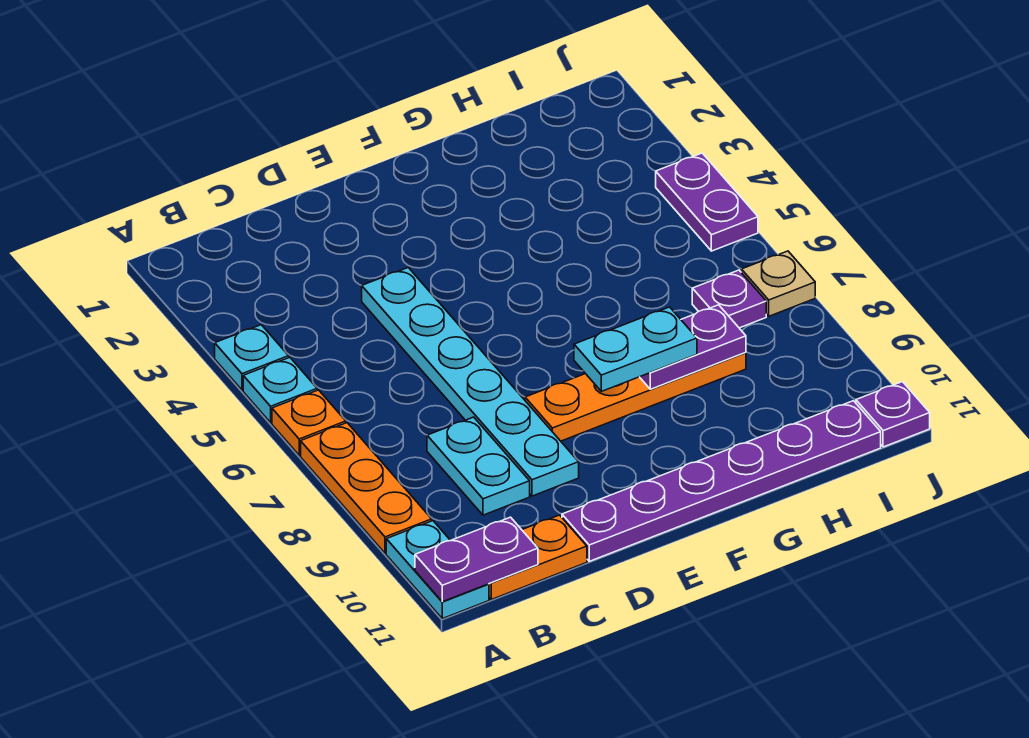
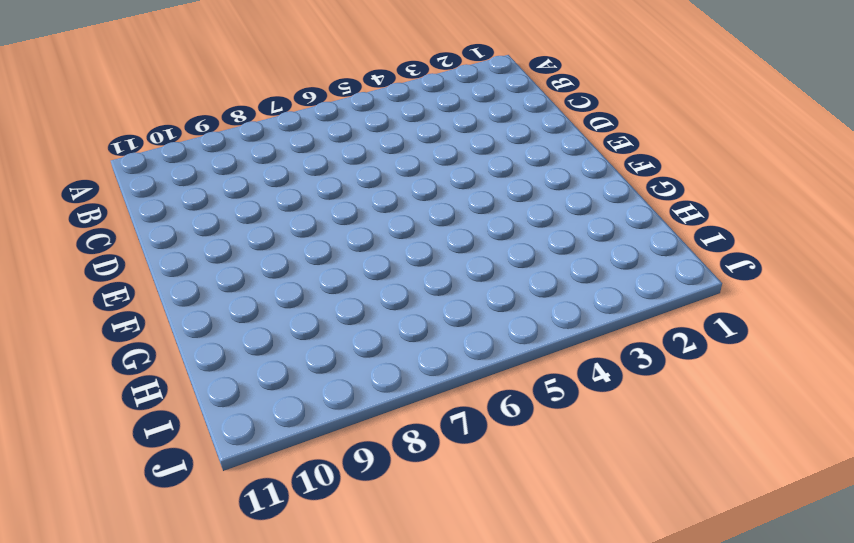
none -> cyan 1x1 plate [215,325,289,390]
none -> cyan 1x1 plate [243,357,317,423]
none -> orange 1x1 plate [272,390,346,455]

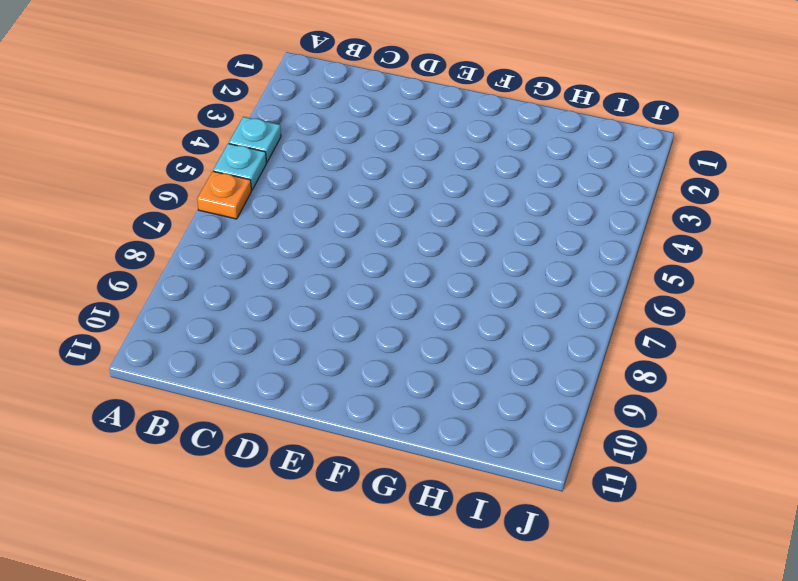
none -> orange 1x3 plate [301,423,432,553]
none -> cyan 1x2 plate [386,521,489,619]
none -> orange 1x2 plate [489,515,587,600]

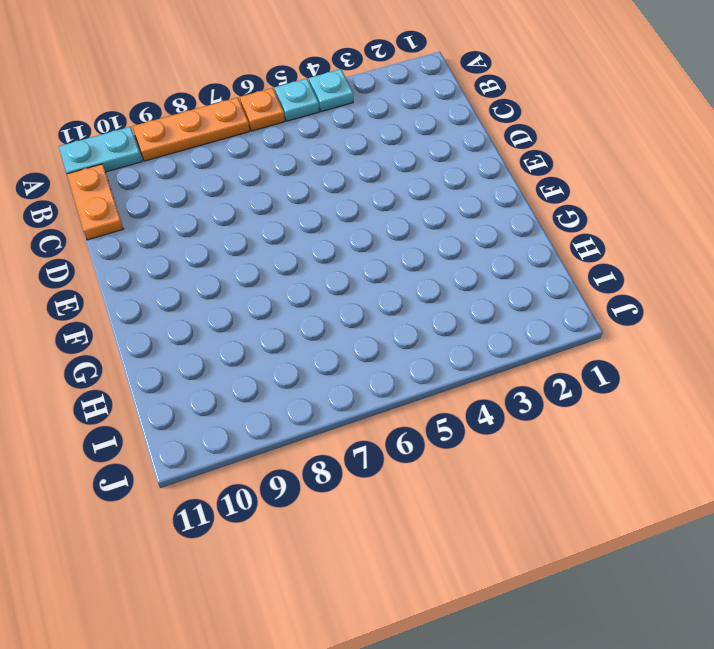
none -> cyan 1x2 plate [427,417,530,515]
none -> cyan 1x6 plate [362,268,579,496]
none -> purple 1x6 plate [562,401,881,561]

